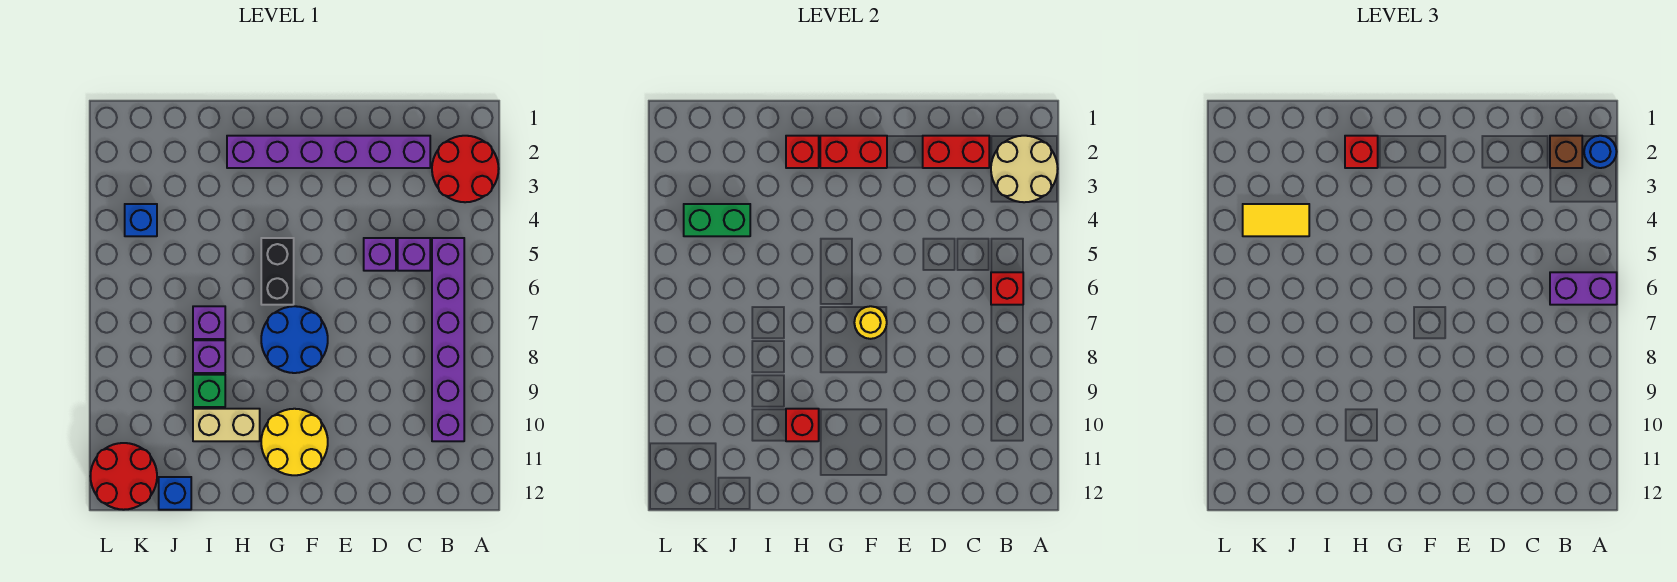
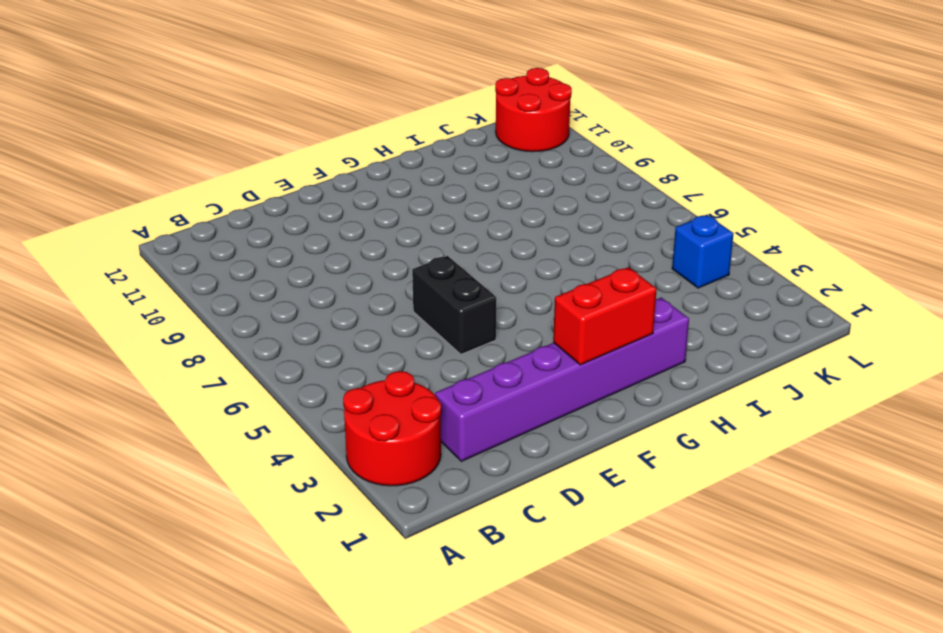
black 1x2 brick [412,256,496,354] -> black 1x2 brick moved to [261,238,294,305]
none -> purple 1x6 brick [432,238,464,441]
none -> purple 1x1 brick [398,238,430,271]
none -> purple 1x1 brick [364,238,396,271]

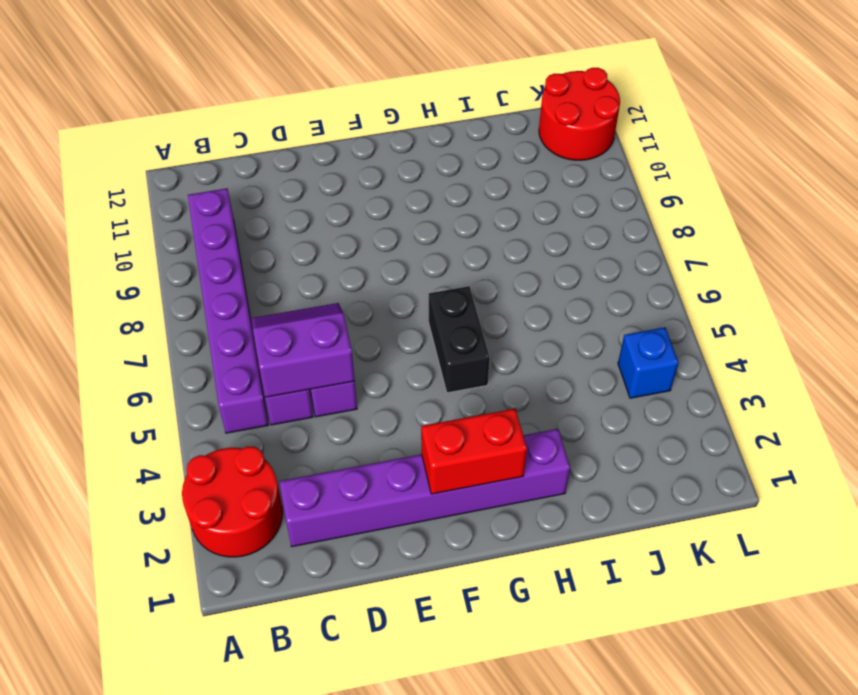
purple 2x2 slope [251,303,355,397] -> none
none -> blue 2x2 round brick [261,306,328,373]
none -> yellow 2x2 round brick [261,409,328,475]
none -> tan 1x2 brick [193,409,260,441]

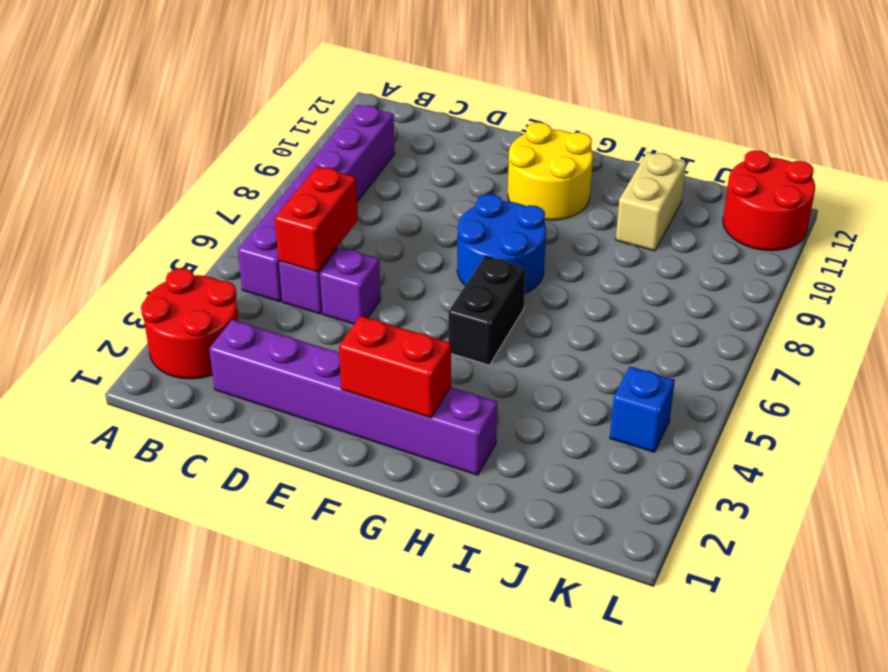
red 1x2 brick [275,167,358,272] -> red 1x2 brick turned to [923,136,989,168]
tan 1x2 brick [616,152,686,251] -> tan 1x2 brick turned to [193,409,260,441]
none -> purple 1x1 brick [193,306,225,339]
none -> purple 1x1 brick [193,340,225,373]
none -> green 1x1 brick [193,375,225,407]

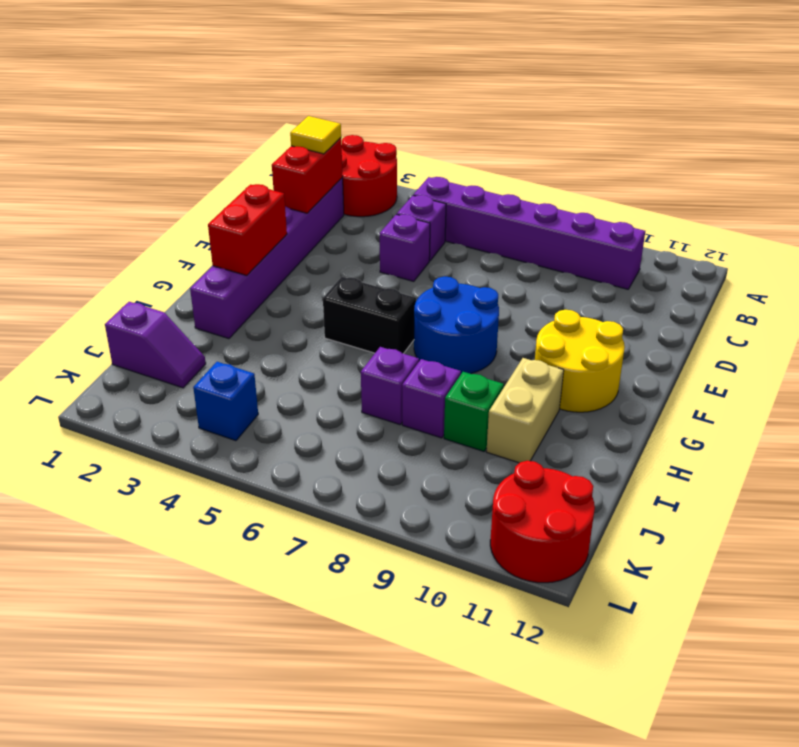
yellow 1x1 tile [290,116,341,154] -> none
purple 1x2 slope [105,302,206,388] -> none
none -> blue 1x1 brick [159,477,191,510]
none -> tan 2x2 round brick [991,136,1058,202]
none -> red 1x1 brick [991,272,1023,305]

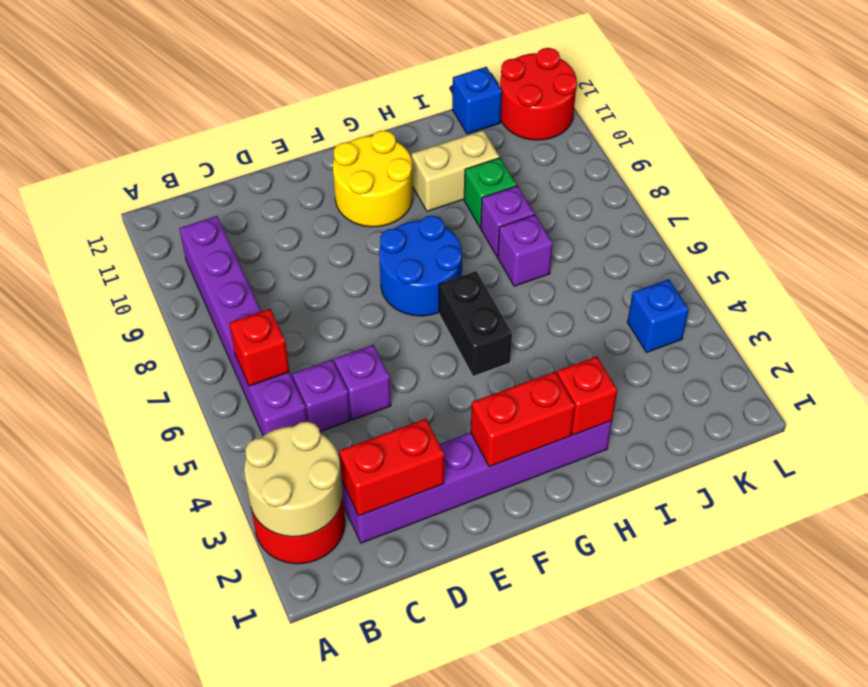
none -> yellow 1x1 round brick [854,306,887,339]
none -> red 1x1 brick [786,409,819,441]
none -> green 1x2 brick [684,204,750,236]

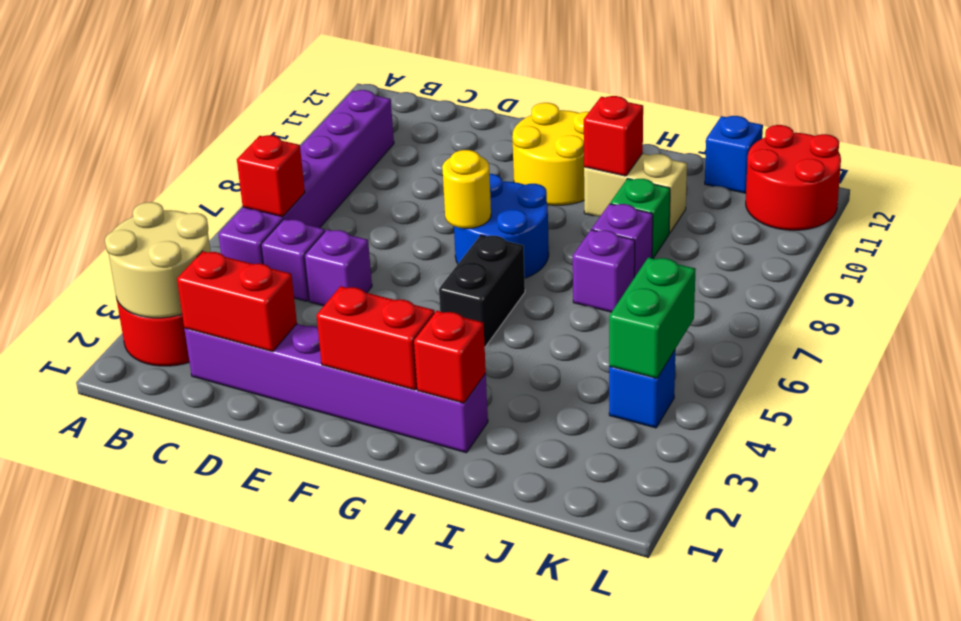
green 1x2 brick [609,257,696,378] -> green 1x2 brick turned to [684,204,750,236]
none -> blue 1x1 round brick [1584,136,1617,168]
none -> purple 1x2 brick [1550,272,1617,305]
none -> brown 1x1 brick [1550,136,1582,168]

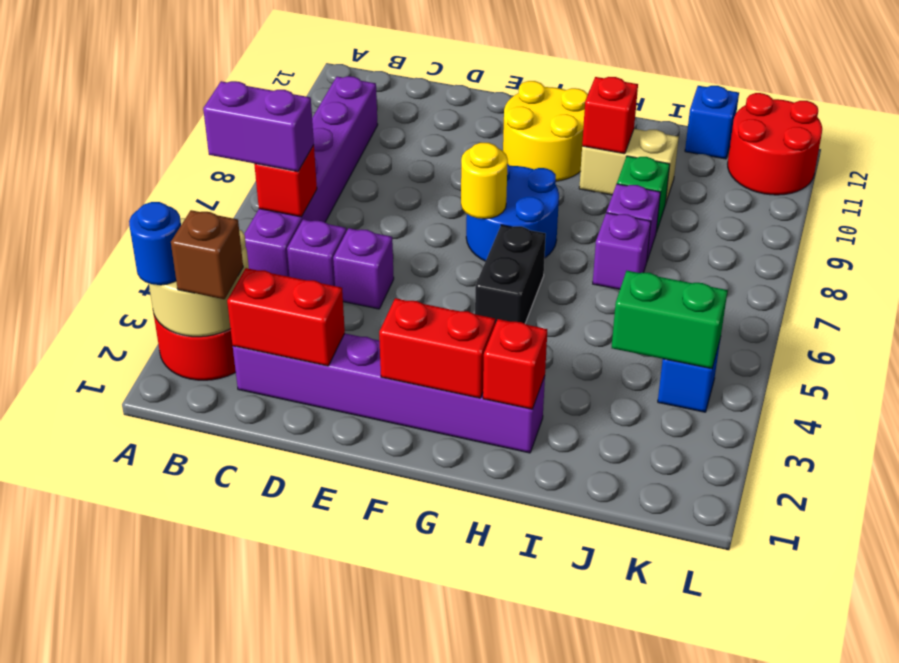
none -> red 1x1 brick [1345,136,1378,168]
none -> yellow 1x2 tile [1243,204,1309,236]

